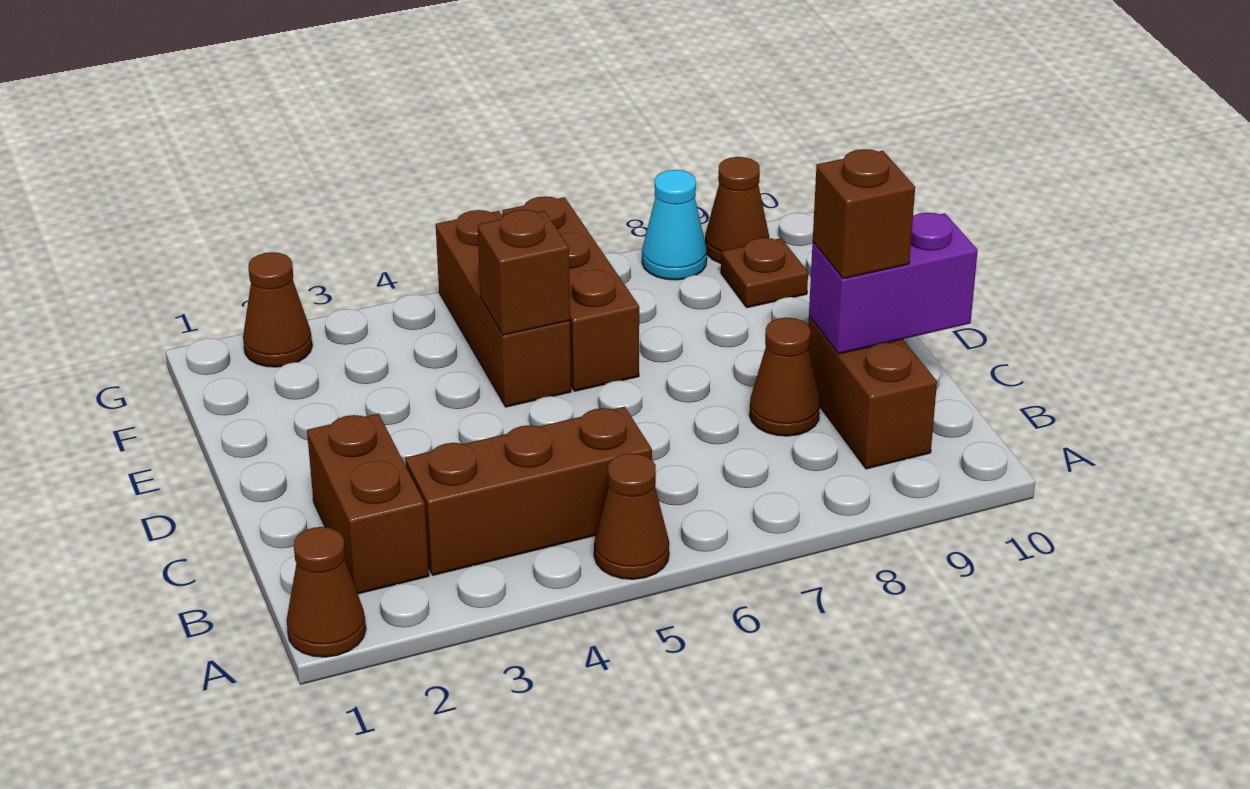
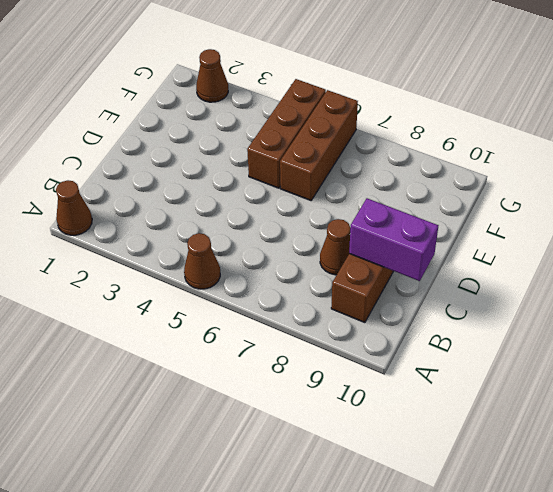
none -> brown 1x2 brick [307,414,429,594]
none -> brown 1x3 brick [405,407,652,575]
none -> brown 1x1 plate [721,238,808,308]

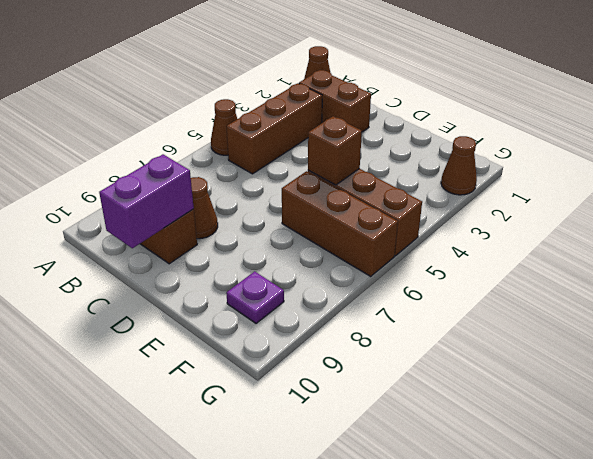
purple 1x1 plate [226,271,284,323] -> brown 1x1 plate [721,238,808,308]
none -> cyan 1x1 cone [642,170,707,280]
none -> brown 1x1 cone [705,157,769,263]
none -> brown 1x1 brick [813,149,915,279]

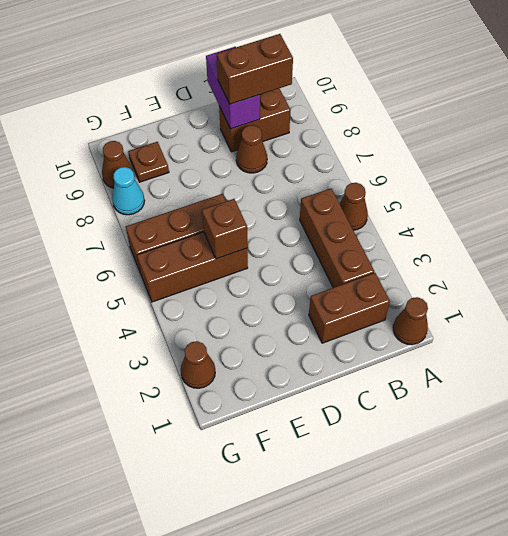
brown 1x2 brick [217,34,293,104] -> brown 1x1 brick [813,149,915,279]

